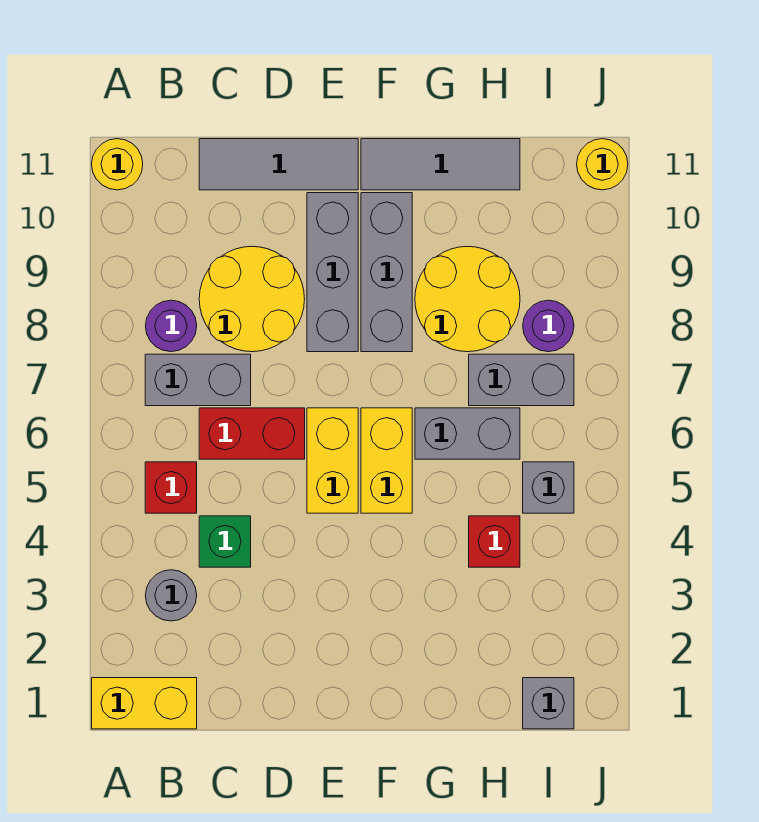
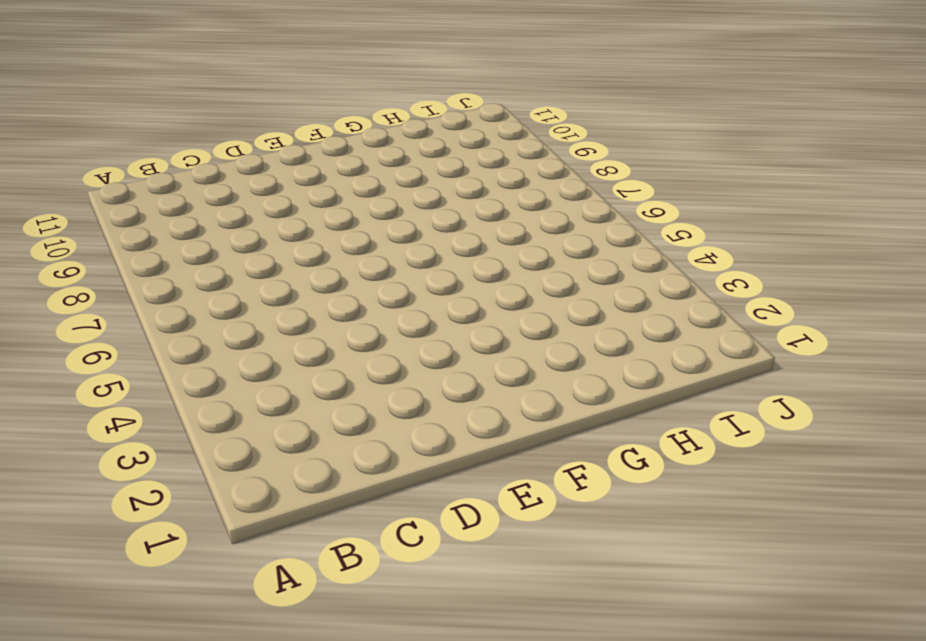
none -> yellow 1x2 brick [92,678,197,729]
none -> yellow 1x1 round brick [92,139,143,190]
none -> grey 1x1 round brick [145,570,197,621]

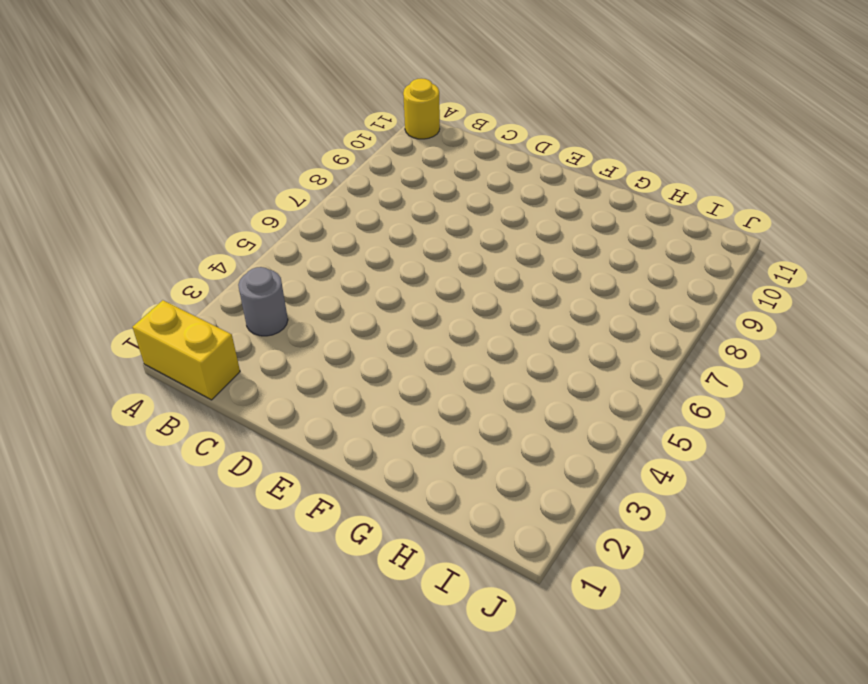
none -> red 1x1 brick [145,462,197,513]
none -> grey 1x2 brick [145,354,251,406]
none -> purple 1x1 round brick [146,300,197,352]

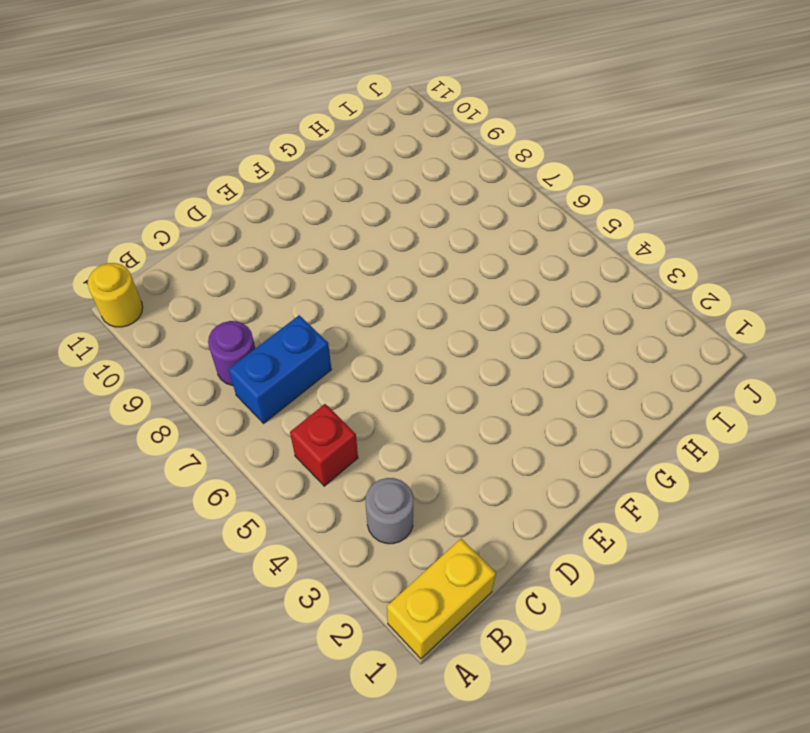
blue 1x2 brick [229,315,332,423] -> grey 1x2 brick [145,354,251,406]
none -> green 1x1 brick [199,516,251,567]
none -> red 1x2 brick [199,408,305,459]
none -> yellow 2x2 round brick [199,246,305,352]

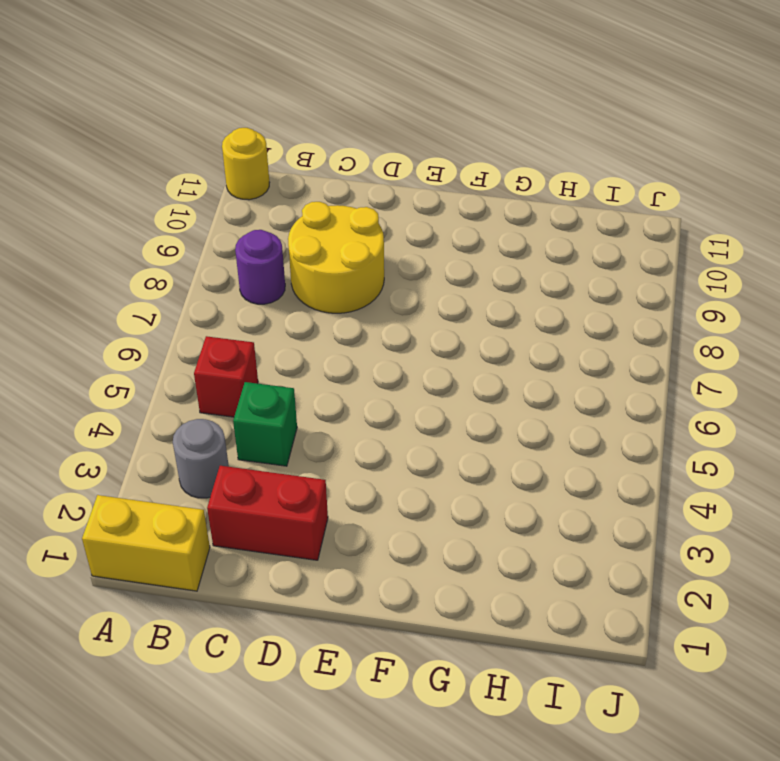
red 1x2 brick [207,466,328,560] -> red 1x2 brick moved to [199,408,305,459]
none -> grey 1x2 brick [145,354,251,406]
none -> grey 1x3 tile [199,139,358,190]
none -> yellow 1x2 brick [307,408,358,513]

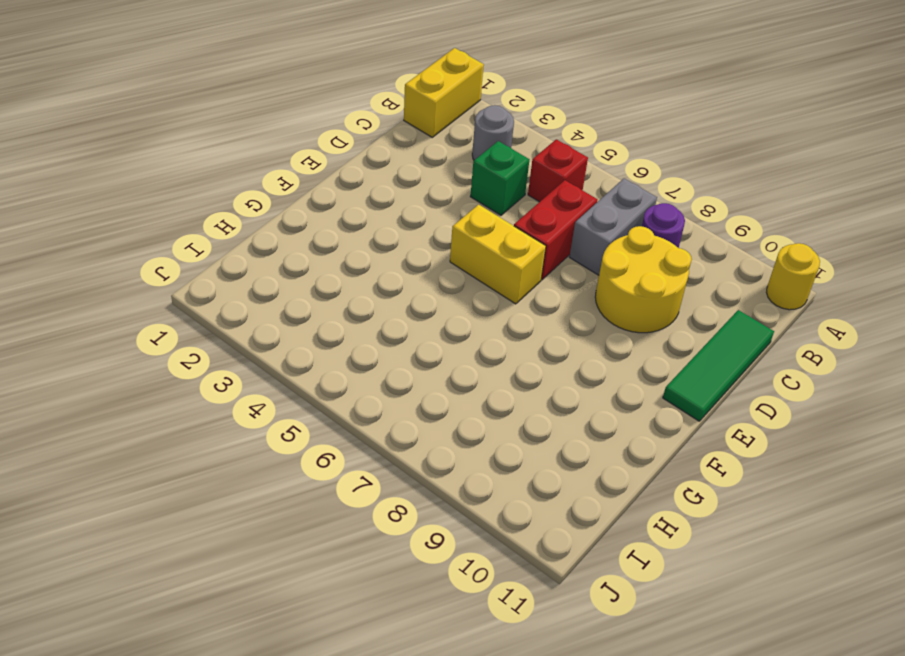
green 1x3 tile [663,310,774,421] -> grey 1x3 tile [199,139,358,190]
none -> grey 1x3 brick [307,193,358,352]
none -> yellow 1x2 brick [361,408,412,513]
none -> grey 1x3 brick [361,193,412,352]

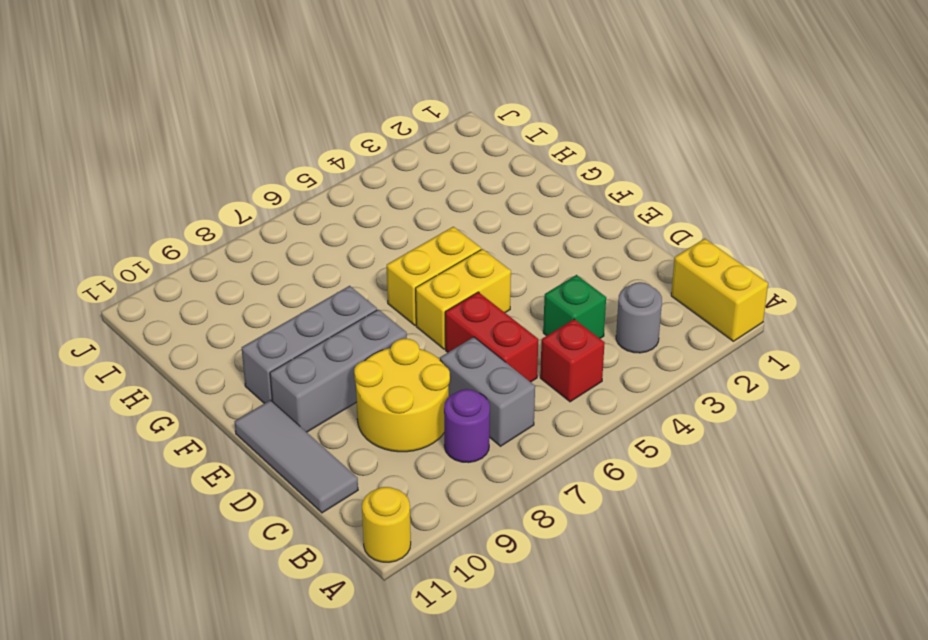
none -> grey 1x3 tile [361,139,520,190]
none -> grey 1x2 brick [415,408,520,459]
none -> yellow 2x2 round brick [415,246,520,352]

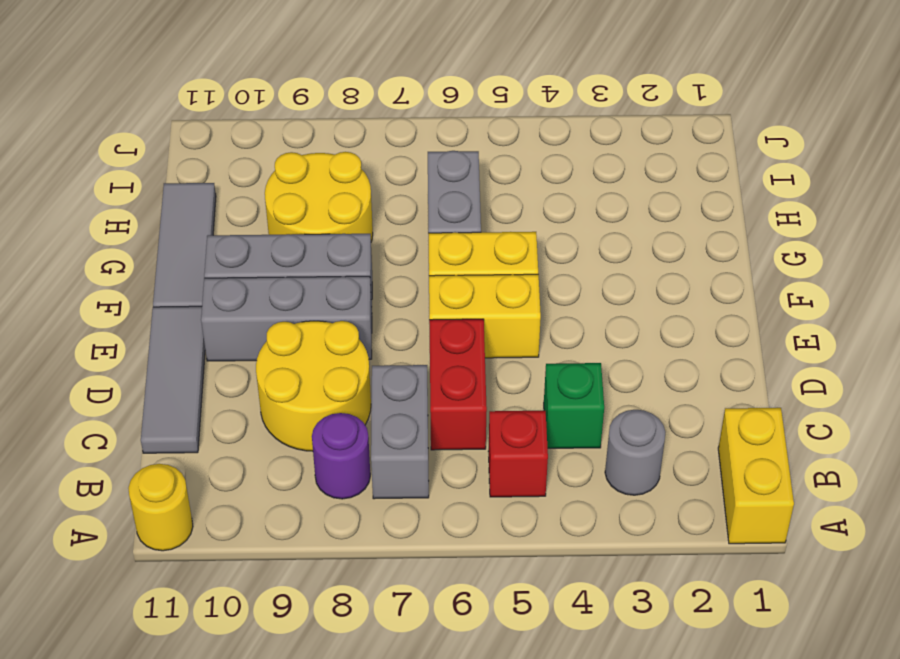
none -> red 1x1 brick [469,516,520,567]
none -> grey 1x2 brick [469,354,574,406]
none -> grey 1x1 brick [523,678,574,729]

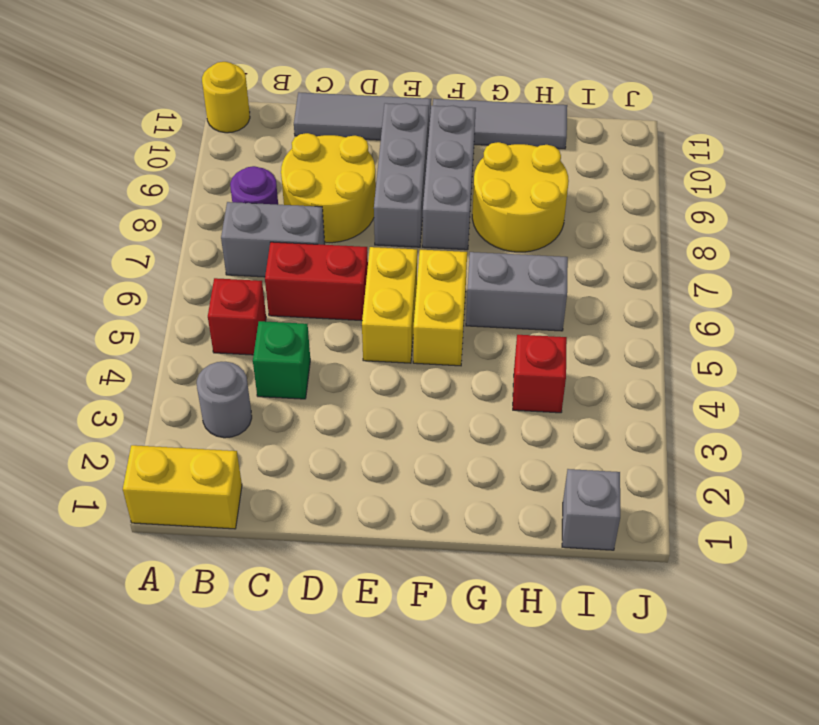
none -> grey 1x2 brick [469,354,574,406]
none -> grey 1x1 brick [523,462,574,513]
none -> purple 1x1 round brick [523,300,574,352]

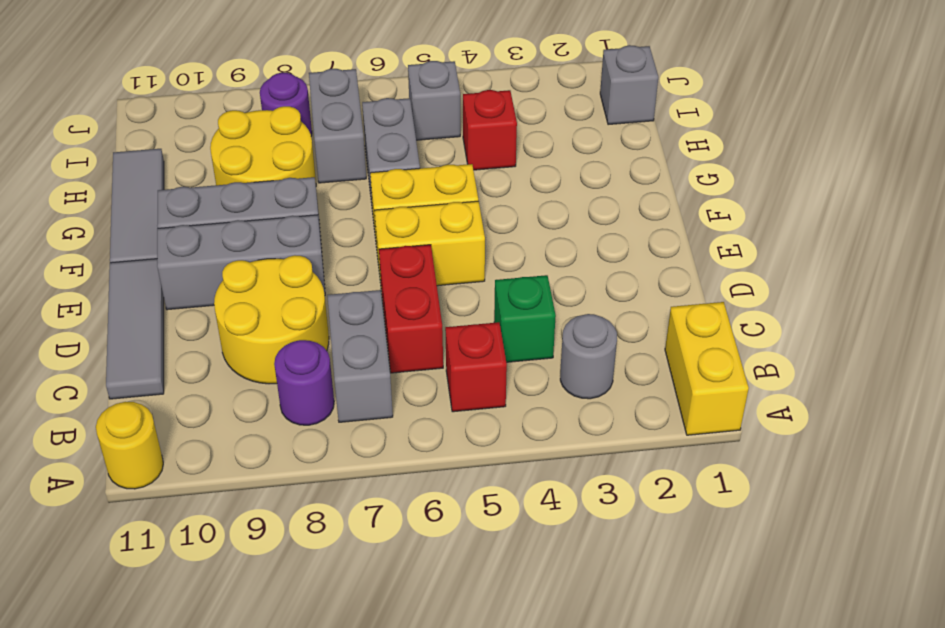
none -> yellow 1x1 round brick [577,139,628,190]

